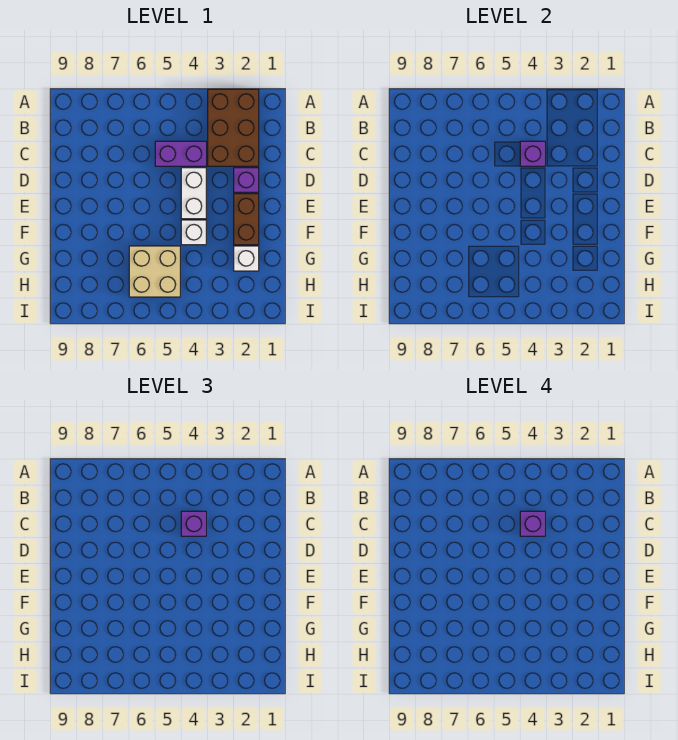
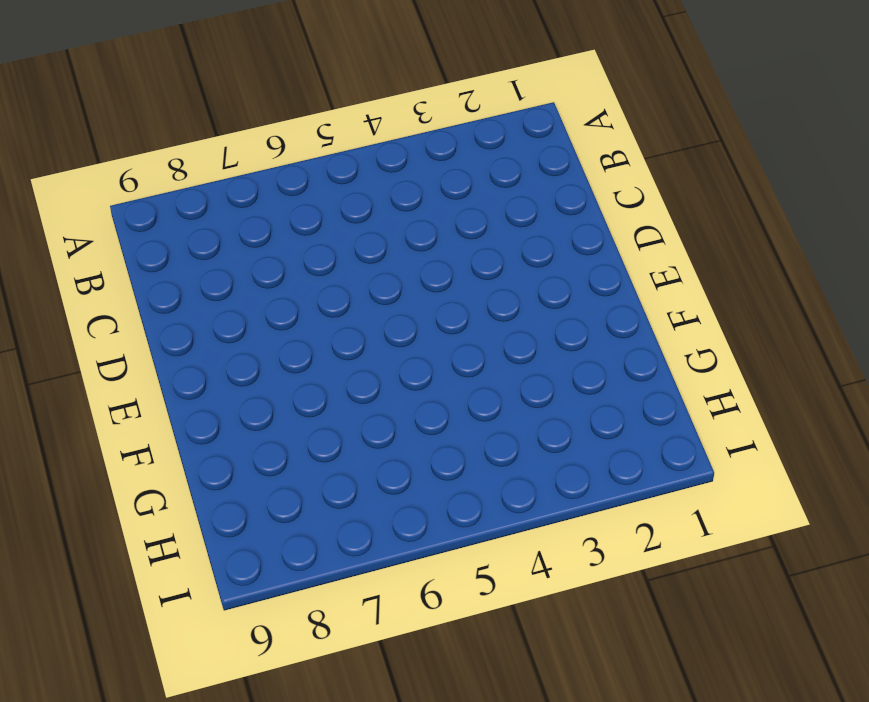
none -> brown 2x3 brick [208,89,259,166]
none -> purple 1x2 brick [155,141,206,166]

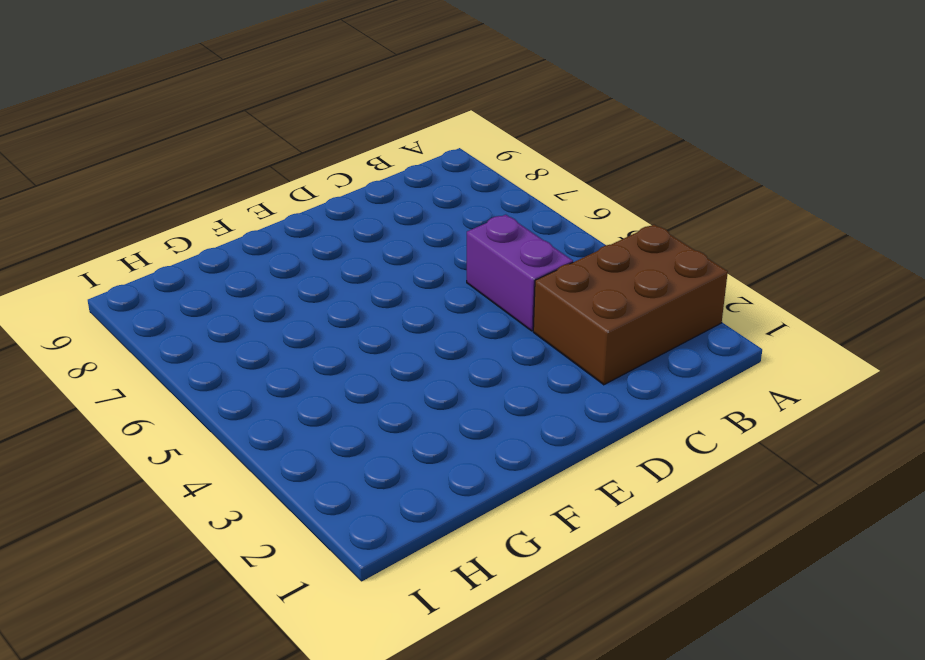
none -> purple 1x1 brick [234,168,259,192]
none -> white 1x2 brick [181,168,206,219]

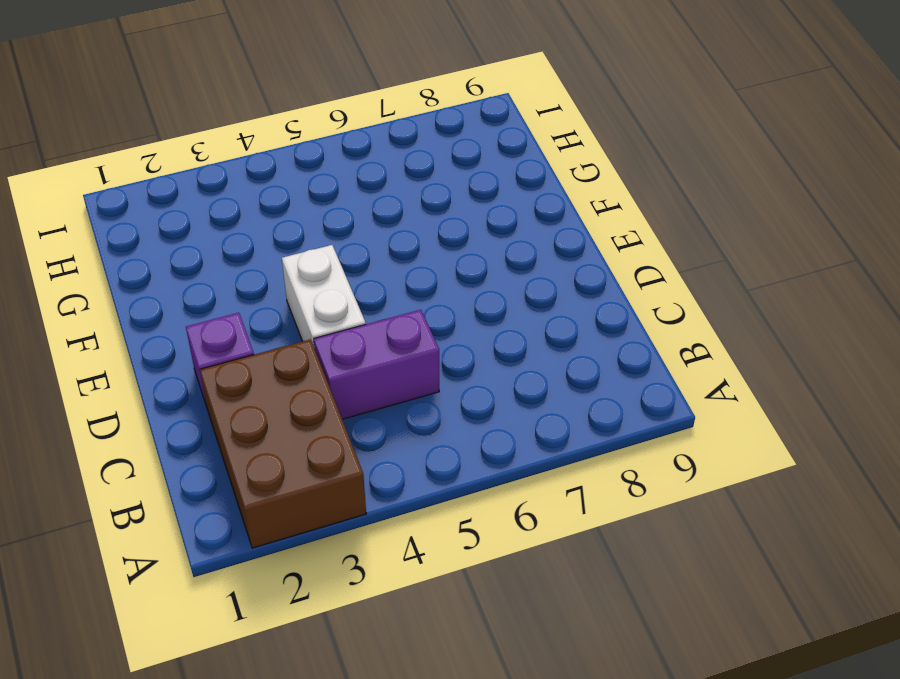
none -> brown 1x2 brick [234,194,259,245]
none -> white 1x1 brick [181,220,206,245]

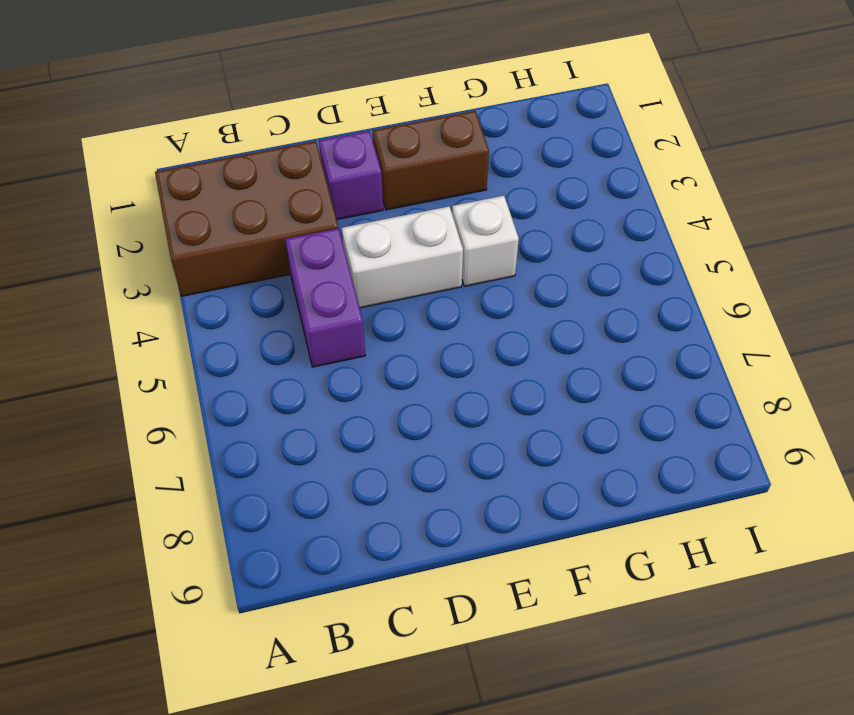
none -> white 1x1 brick [234,246,259,271]
none -> tan 2x2 brick [129,246,180,297]

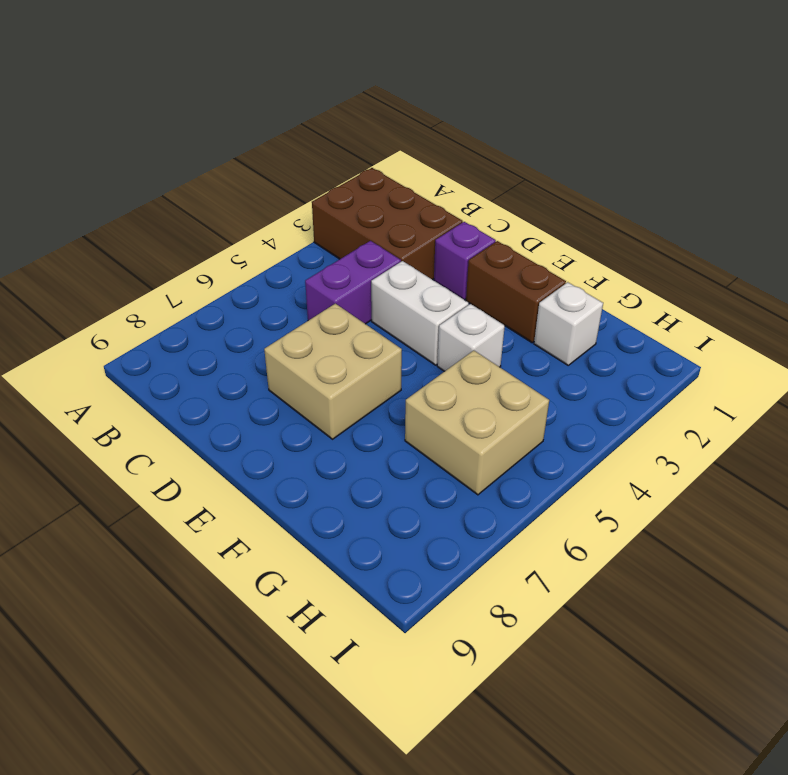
tan 2x2 brick [264,303,402,439] -> none
none -> purple 1x1 brick [520,141,545,166]
none -> purple 1x1 brick [181,511,206,536]

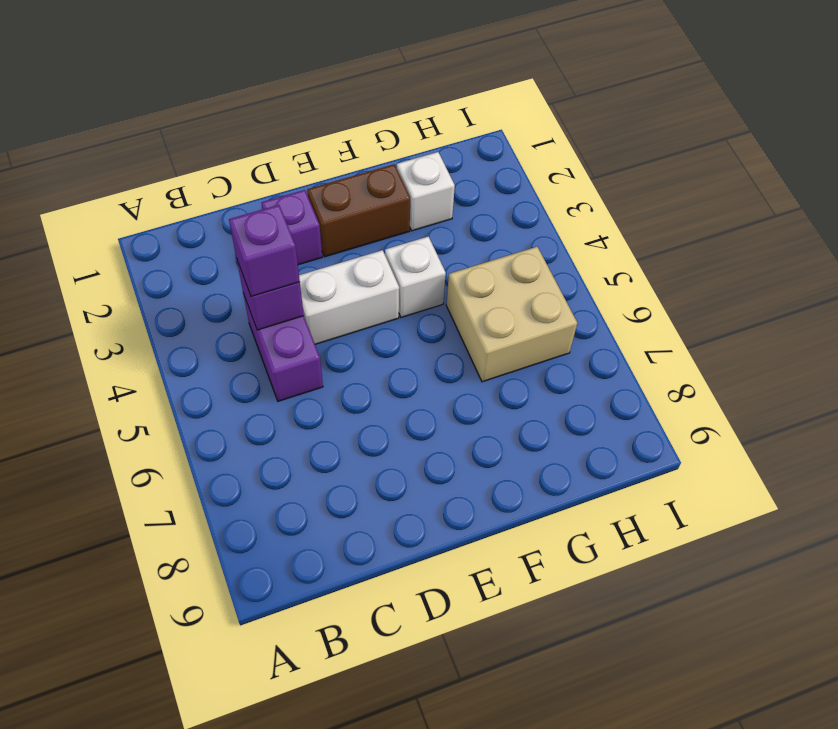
none -> brown 2x3 brick [208,89,259,166]
none -> purple 1x1 brick [520,511,545,536]

